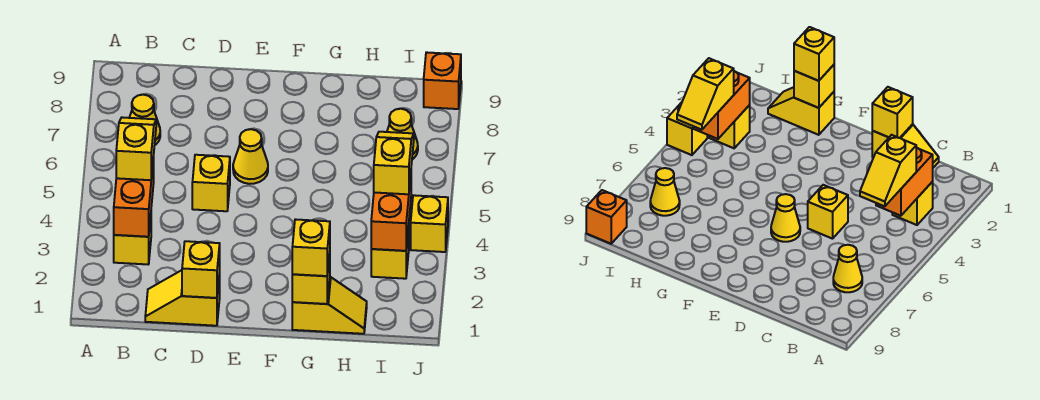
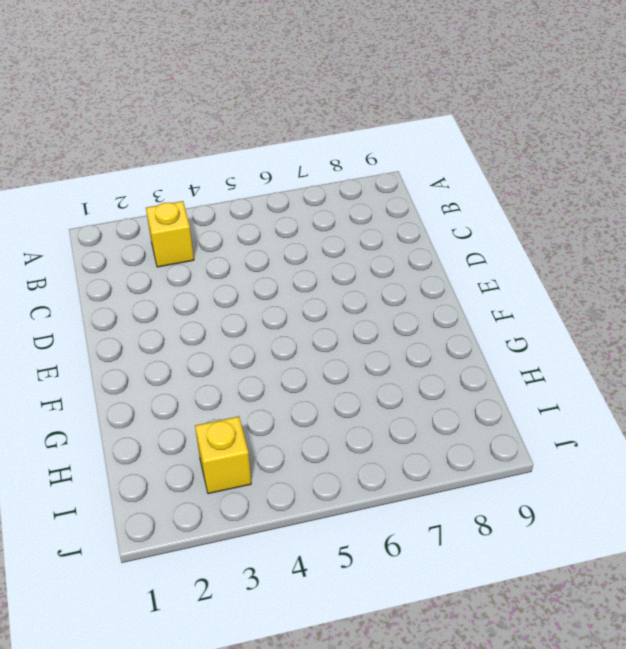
none -> yellow 1x1 cone [129,95,160,145]
none -> yellow 1x2 slope [145,270,220,326]
none -> yellow 1x1 brick [192,155,230,211]

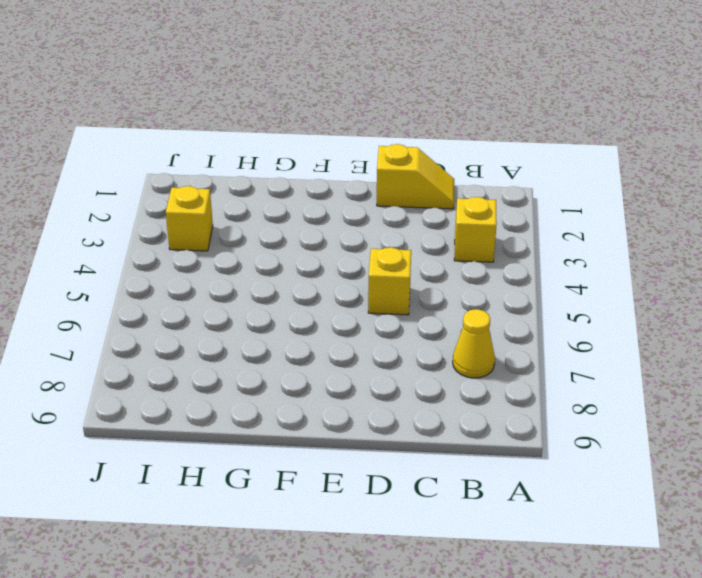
none -> yellow 1x1 cone [233,129,268,184]
none -> yellow 1x2 slope [292,277,367,334]
none -> yellow 1x1 cone [387,109,418,159]

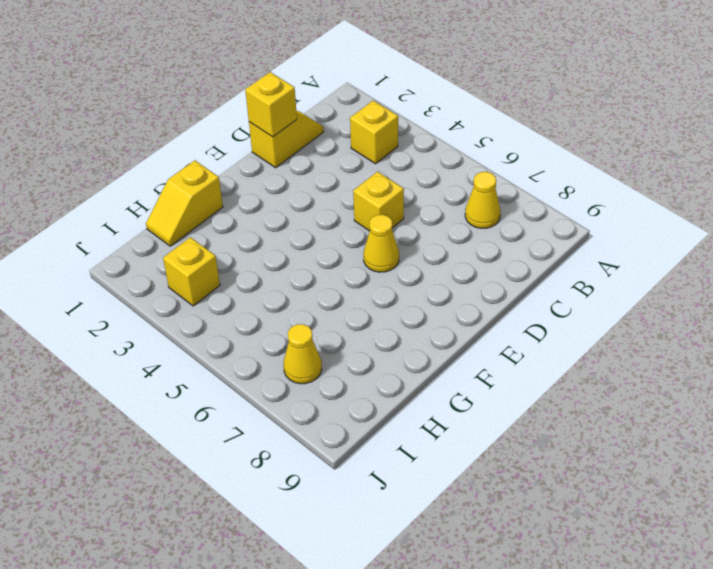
none -> yellow 1x1 brick [411,195,448,252]
none -> orange 1x1 brick [424,52,461,109]
none -> orange 1x2 brick [114,157,154,237]

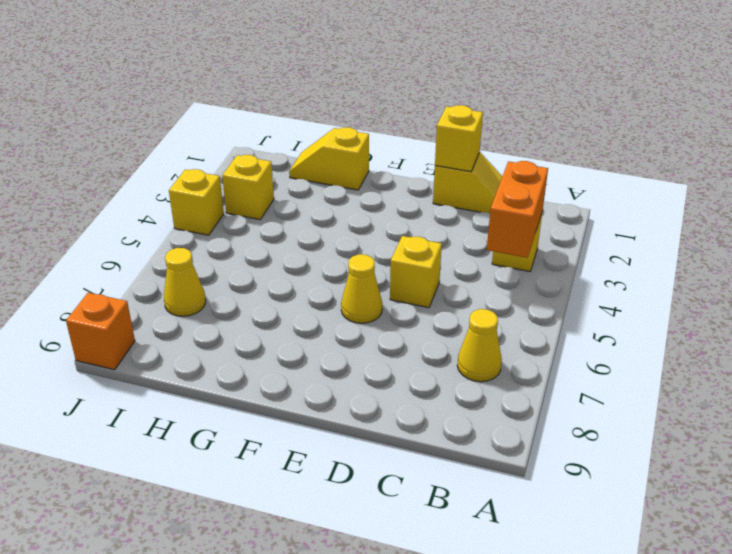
none -> yellow 1x1 brick [292,254,330,304]
none -> orange 1x2 brick [371,176,411,251]
none -> yellow 1x2 slope [116,117,156,180]

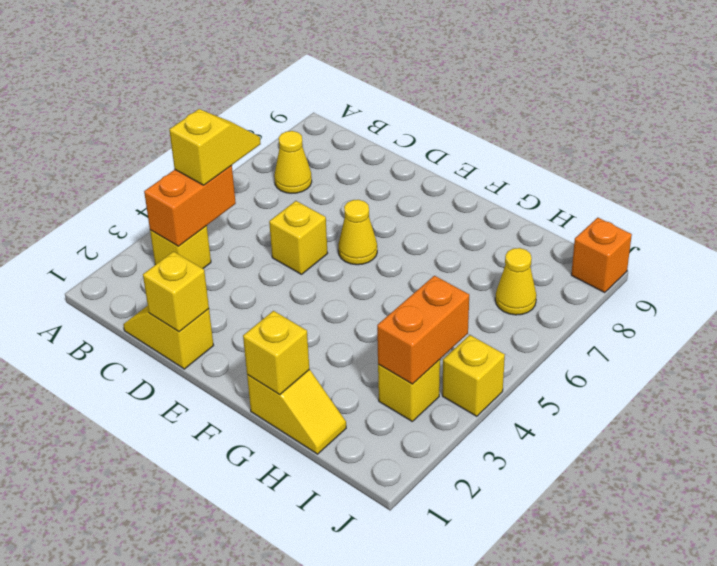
none -> yellow 1x1 brick [292,219,330,276]
none -> yellow 1x2 slope [374,132,414,194]

